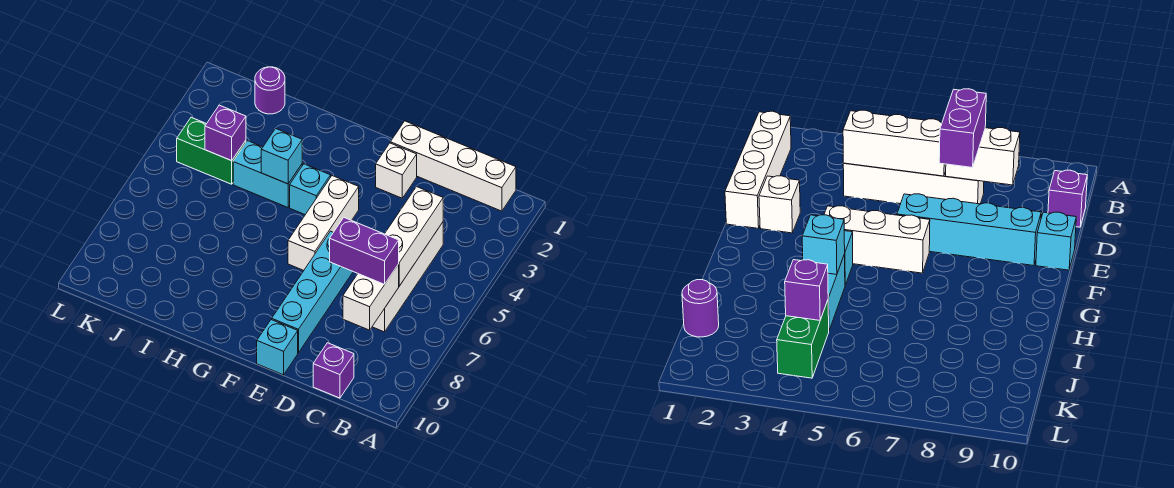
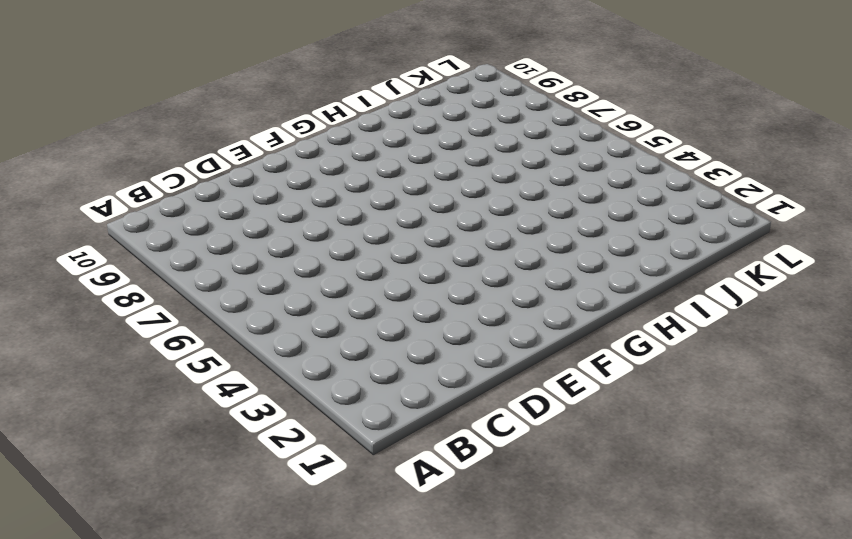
none -> white 1x4 brick [390,121,516,211]
none -> white 1x4 brick [372,222,443,332]
none -> purple 1x1 brick [313,343,354,398]

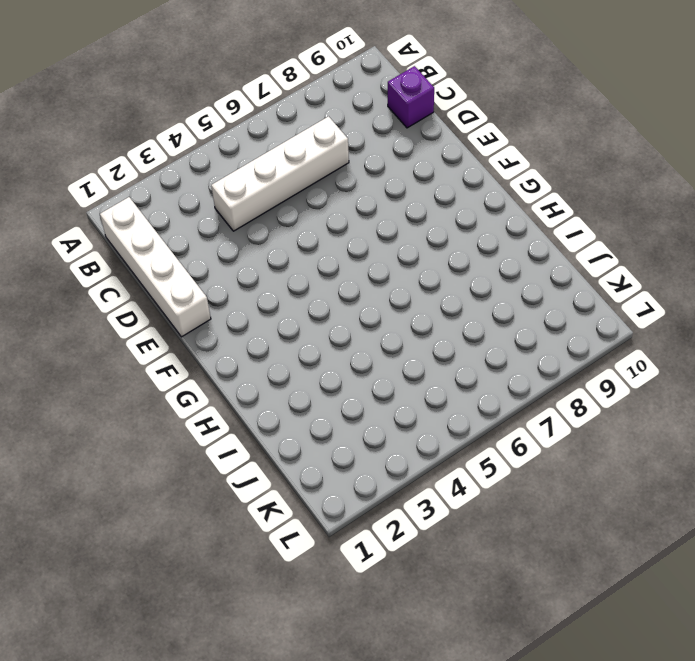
none -> white 1x1 brick [376,143,417,198]
none -> cyan 1x4 brick [272,231,353,353]
none -> cyan 1x1 brick [257,319,298,375]

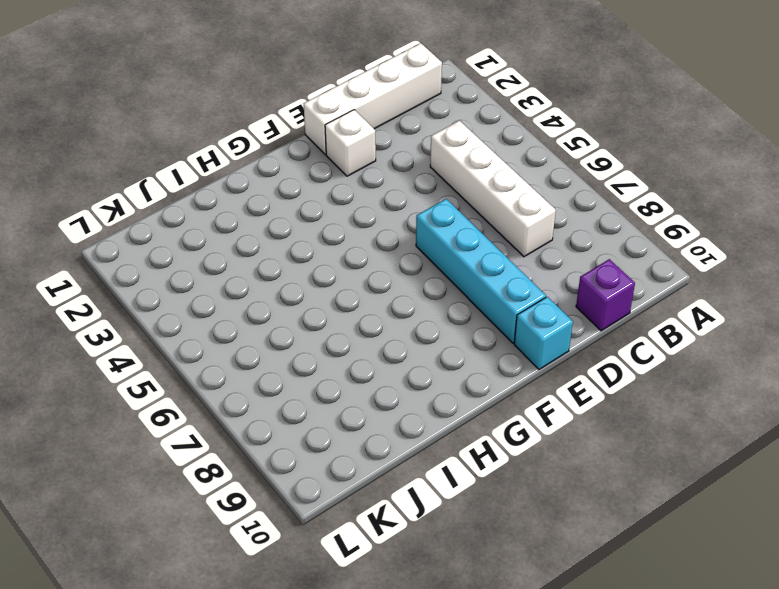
none -> white 1x3 brick [288,176,359,270]
none -> cyan 1x1 brick [290,164,331,215]
none -> cyan 1x2 brick [233,141,302,207]

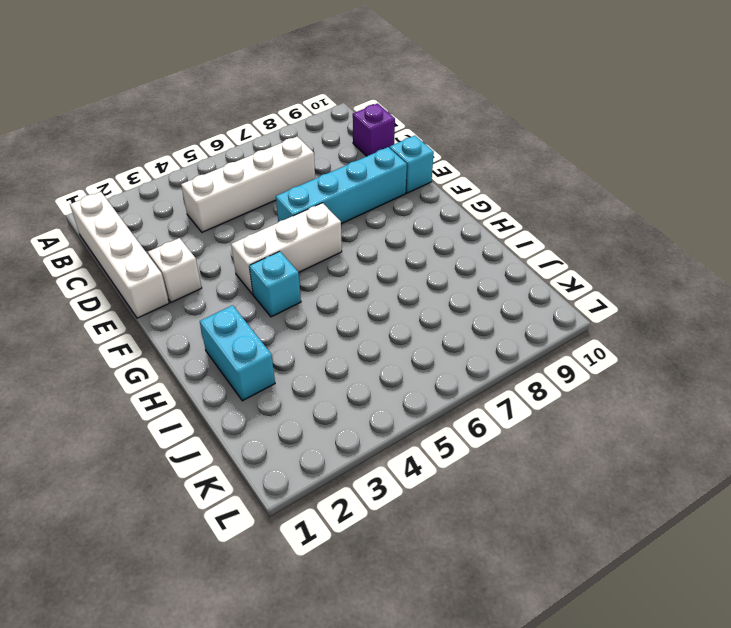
cyan 1x2 brick [200,305,275,401] -> cyan 1x2 brick moved to [233,141,302,207]
none -> purple 1x1 round brick [255,67,285,114]
none -> green 1x2 brick [177,117,246,184]
none -> white 1x3 brick [385,187,443,286]

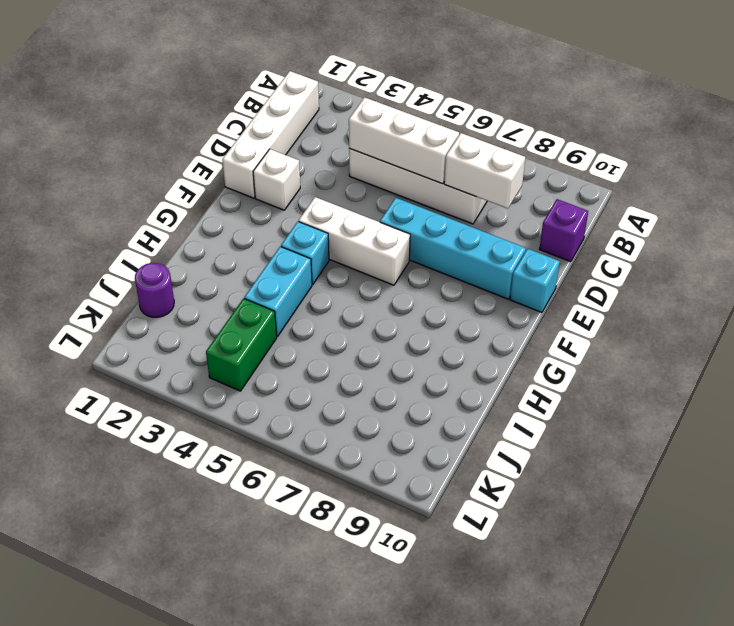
none -> cyan 1x1 brick [261,128,302,184]
none -> purple 1x1 brick [205,105,246,161]
none -> purple 1x2 brick [330,218,399,284]

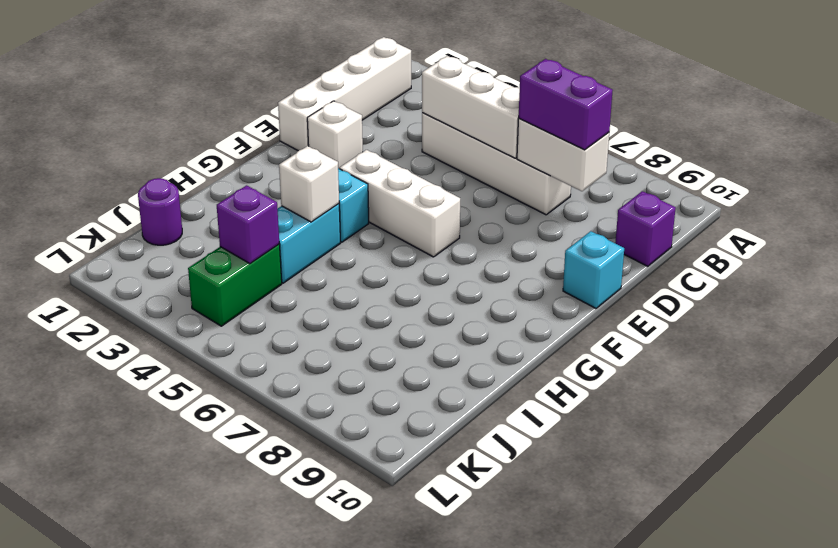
purple 1x2 brick [519,59,613,150] -> purple 1x2 brick turned to [330,218,399,284]
white 1x1 brick [279,146,339,222] -> cyan 1x1 brick [261,128,302,184]
none -> cyan 1x4 brick [272,231,353,353]

